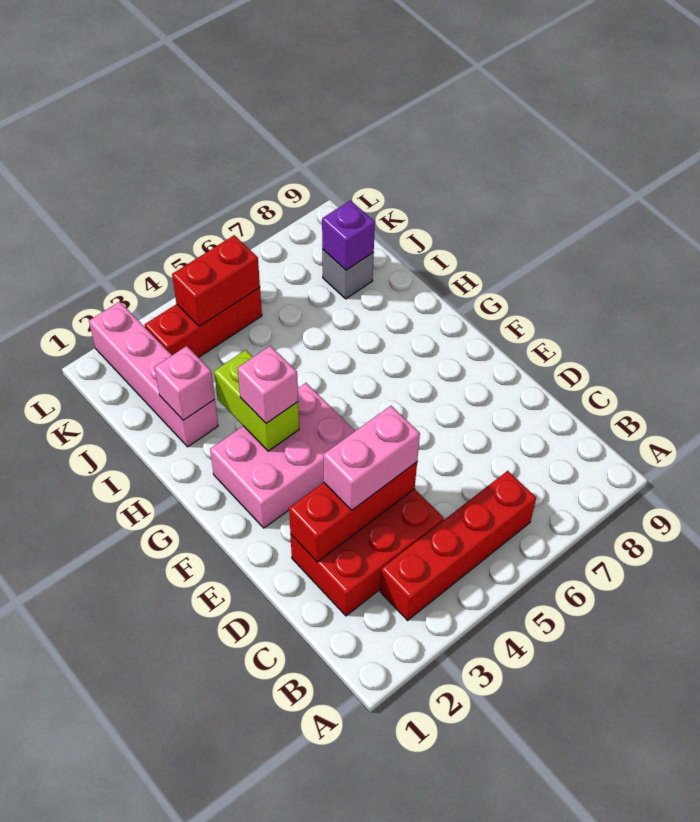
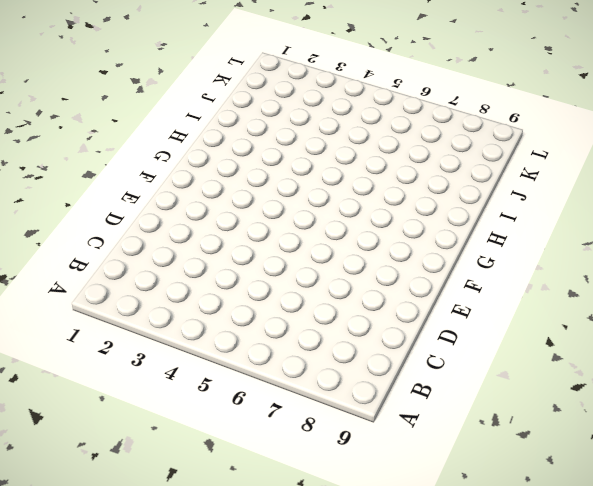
none -> red 1x4 brick [380,471,536,620]
none -> red 2x3 brick [290,489,444,616]
none -> pink 2x3 brick [210,383,355,528]

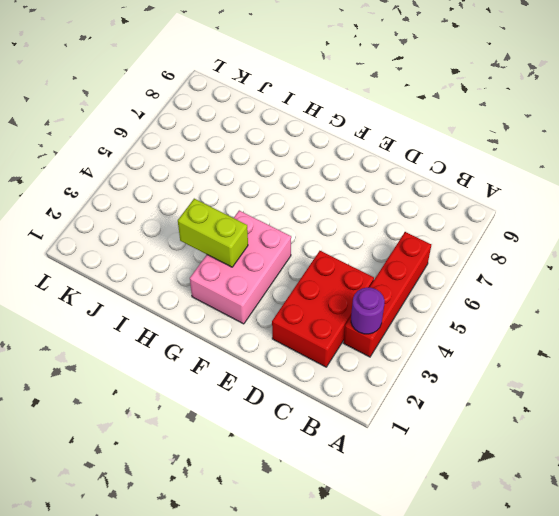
purple 1x1 round brick [351,287,385,334] -> none
none -> pink 1x4 brick [89,302,218,447]
none -> grey 1x1 brick [322,249,374,299]
none -> red 1x3 brick [145,288,262,358]

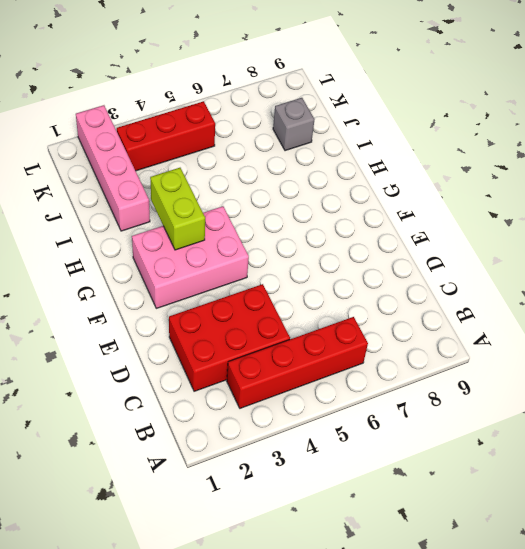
none -> red 1x3 brick [289,462,417,562]
none -> pink 1x1 brick [154,346,215,420]
none -> purple 1x1 brick [322,200,375,270]

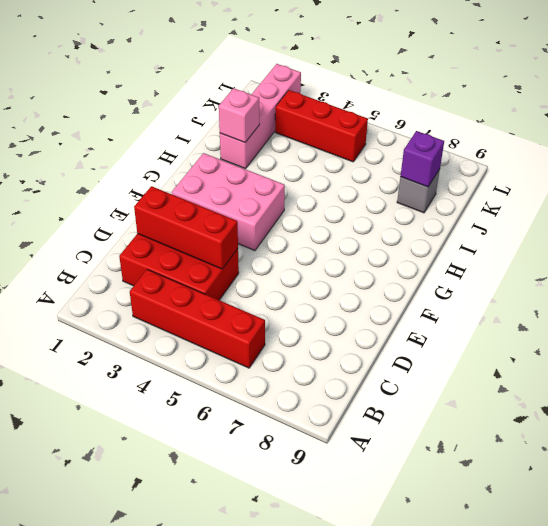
none -> lime 1x2 brick [214,350,299,451]
none -> red 1x2 brick [172,235,260,326]
none -> pink 1x2 brick [323,406,420,510]

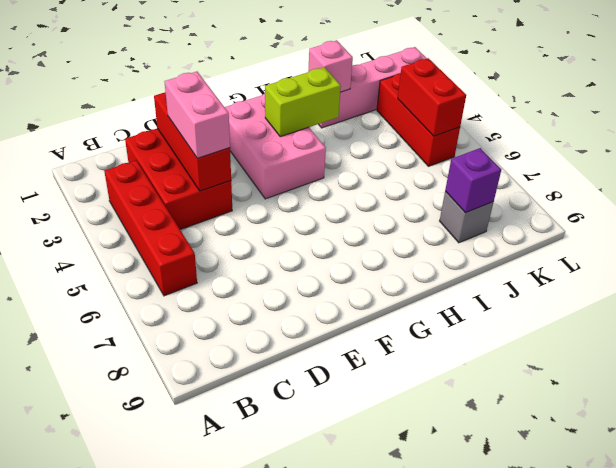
none -> pink 1x1 brick [238,346,298,423]

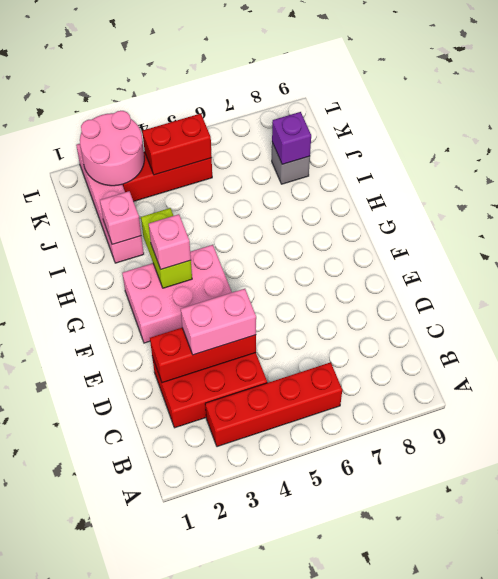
pink 2x2 round brick [80,111,144,186] -> none

